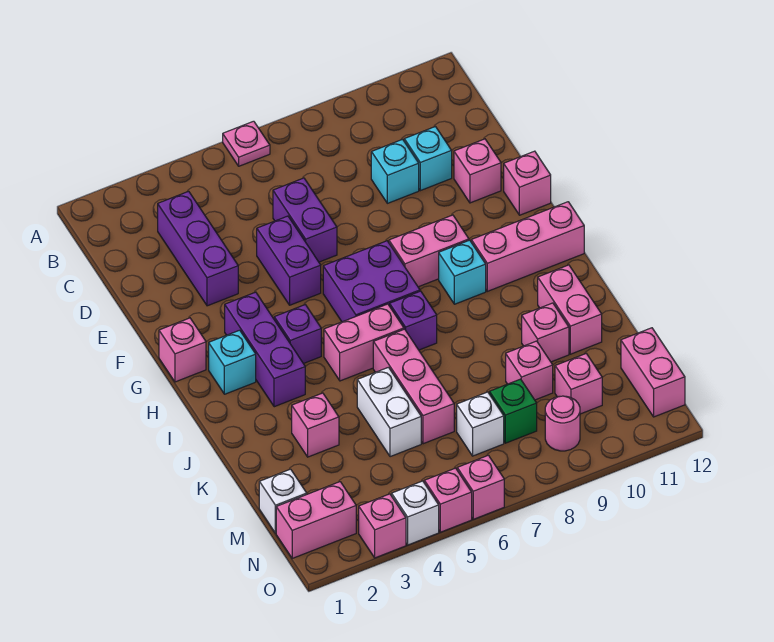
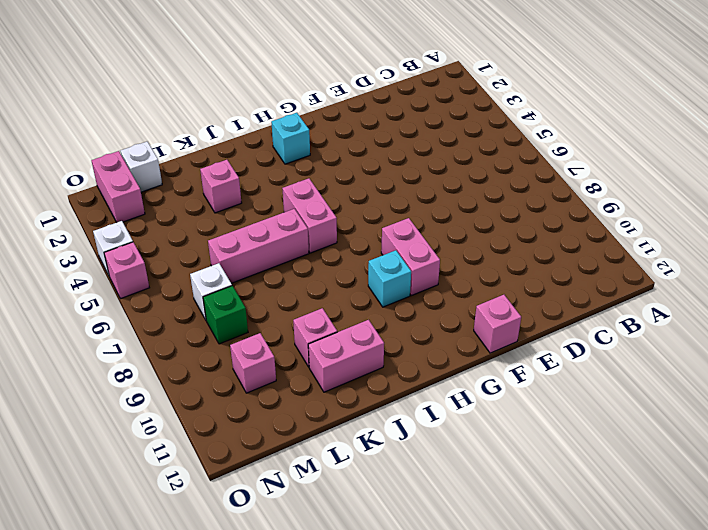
none -> pink 1x1 plate [223,121,270,166]
none -> purple 1x3 brick [158,191,238,306]
none -> purple 1x2 brick [273,178,337,262]
none -> cyan 1x1 brick [371,139,419,203]

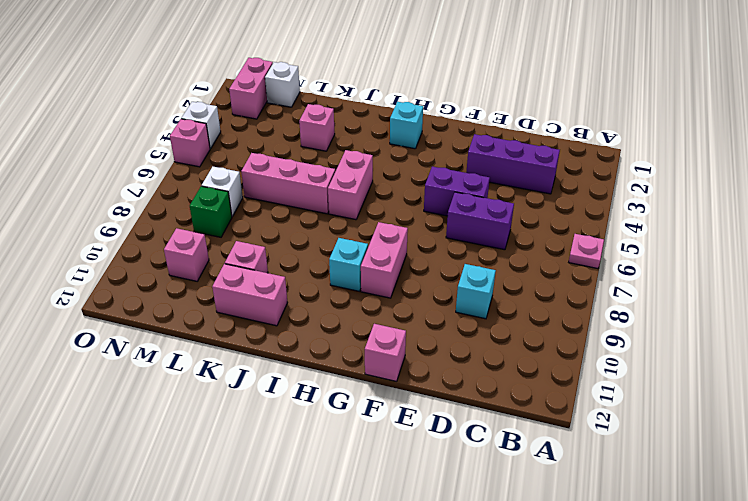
none -> cyan 1x1 brick [404,127,452,191]
none -> pink 1x1 brick [454,139,501,203]
none -> pink 1x1 brick [159,318,206,382]
none -> purple 1x3 brick [225,292,305,407]

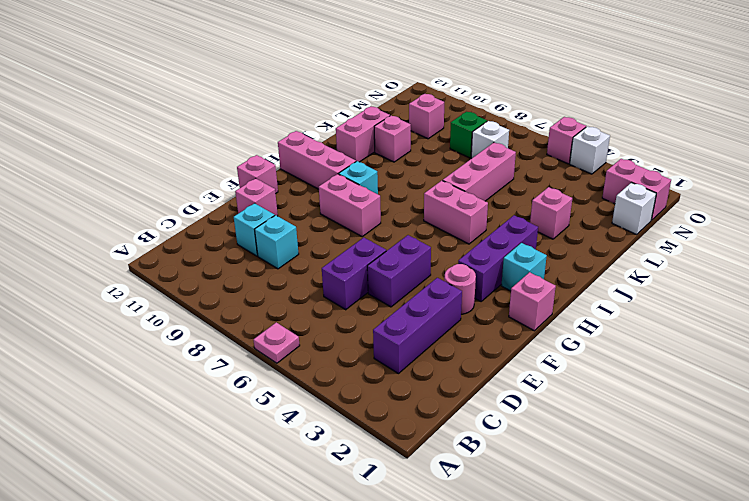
pink 1x1 round brick [444,264,476,314] -> pink 1x1 round brick moved to [545,396,580,451]
none -> purple 2x2 brick [323,241,420,322]
none -> purple 1x1 brick [274,305,321,364]
none -> purple 1x1 brick [390,291,437,350]
none -> white 1x2 brick [357,367,421,457]

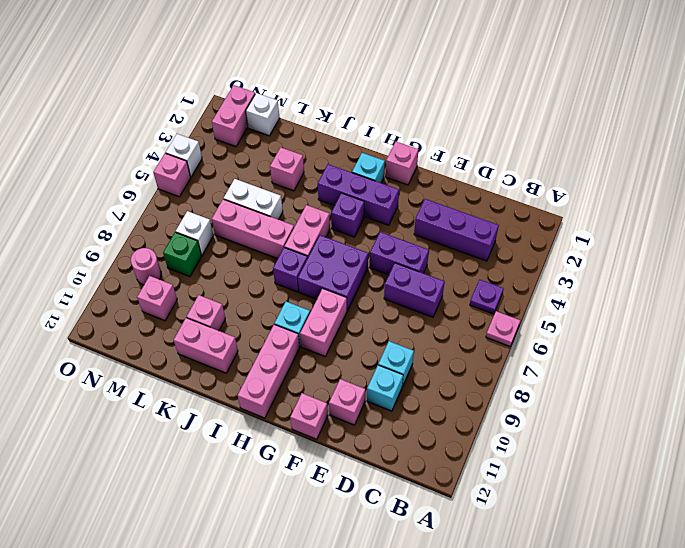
purple 1x1 plate [470,280,504,314] -> none
none -> pink 1x1 brick [506,341,553,400]
none -> pink 1x2 brick [621,328,685,417]
none -> pink 1x1 brick [359,494,406,558]
none -> pink 1x1 brick [457,455,504,519]

